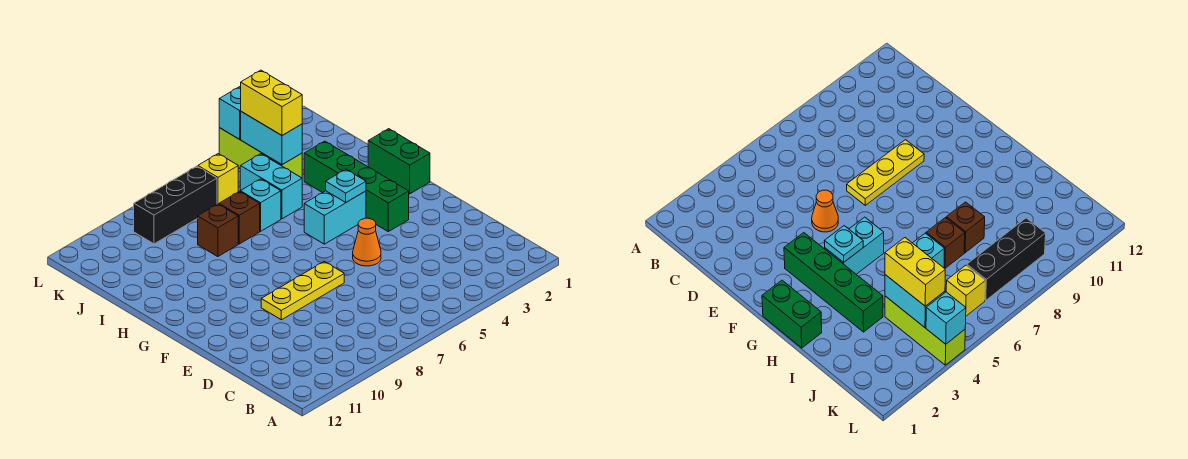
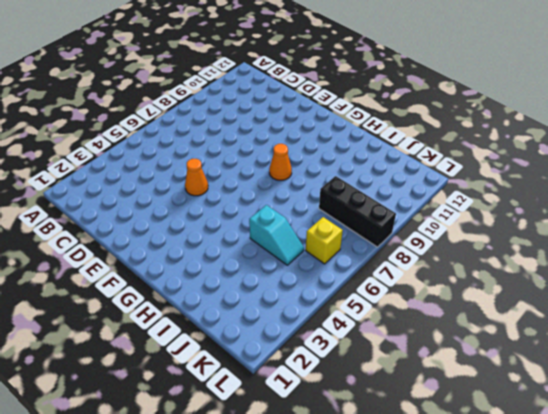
orange 1x1 cone [269,144,292,180] -> none
cyan 1x2 slope [249,205,304,265] -> cyan 1x2 brick [240,154,302,219]
black 1x3 brick [319,176,396,247] -> black 1x3 brick turned to [134,166,217,244]
none -> yellow 1x3 plate [261,262,344,320]
none -> green 1x4 brick [304,141,409,232]
none -> green 1x2 brick [368,129,430,194]

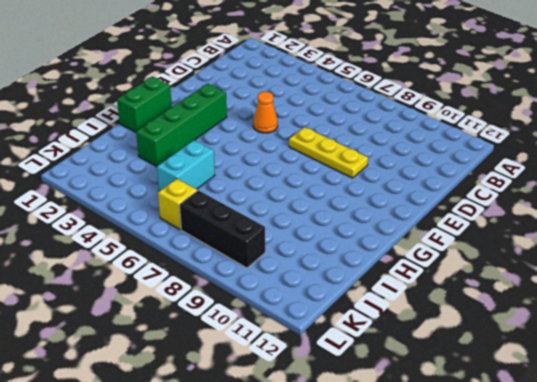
none -> cyan 1x2 brick [304,191,366,244]
none -> cyan 1x1 brick [240,179,281,231]
none -> brown 1x1 brick [219,191,260,244]

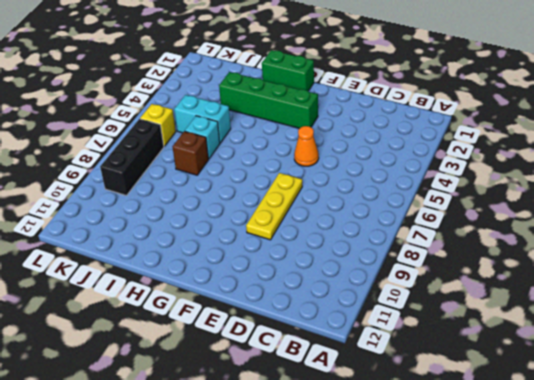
none -> cyan 1x2 brick [304,191,366,244]
none -> brown 1x1 brick [198,204,238,257]
none -> lime 1x3 brick [219,128,302,178]

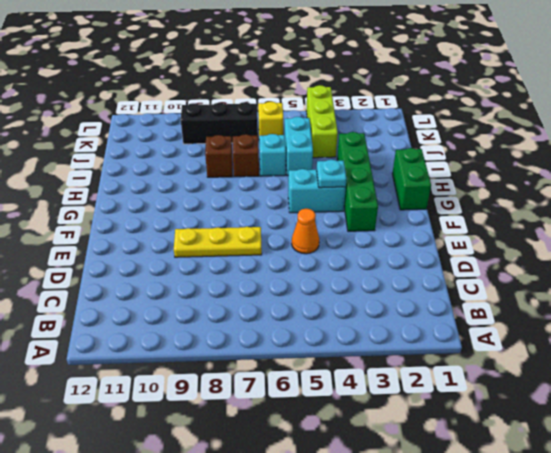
none -> cyan 1x2 brick [241,112,302,165]
none -> cyan 1x1 brick [219,87,241,139]
none -> yellow 1x2 brick [241,70,302,135]

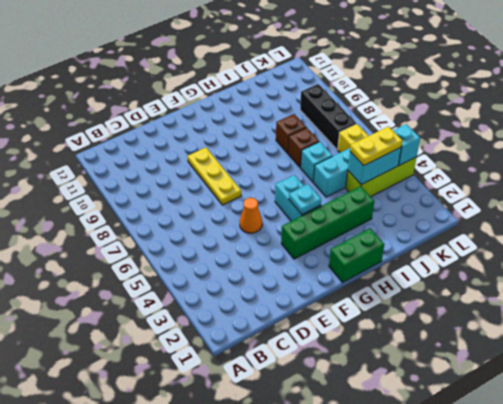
yellow 1x2 plate [350,127,402,166] -> yellow 1x2 brick [241,70,302,135]

